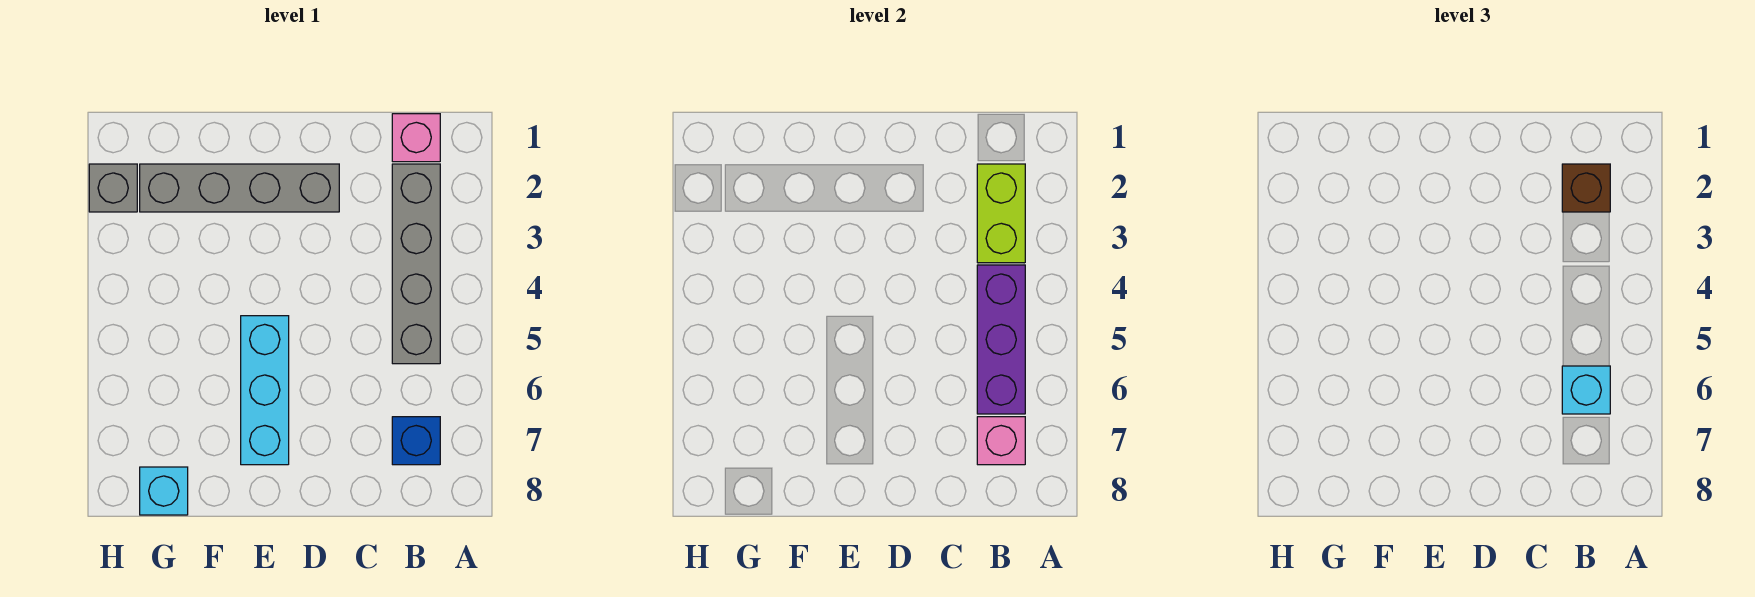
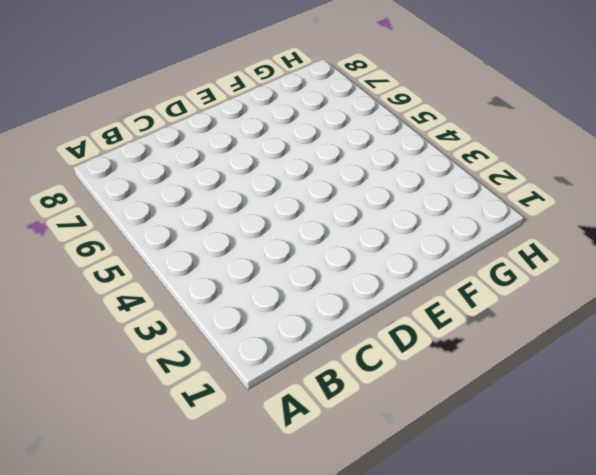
none -> pink 1x1 brick [392,114,440,162]
none -> grey 1x4 brick [392,164,440,364]
none -> blue 1x1 brick [392,417,440,465]

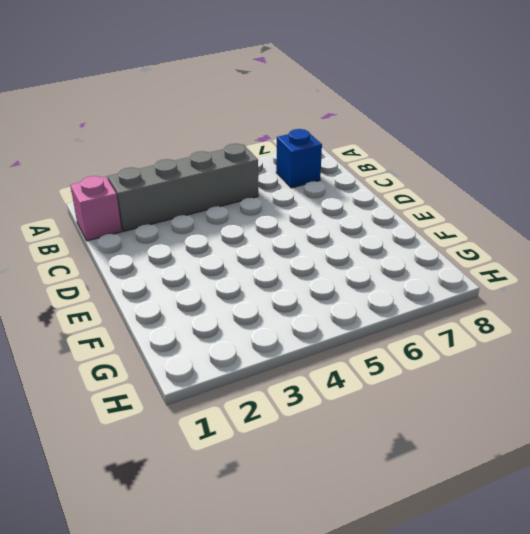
none -> grey 1x4 brick [140,164,339,212]
none -> cyan 1x3 brick [241,316,289,465]
none -> cyan 1x1 brick [140,467,188,515]

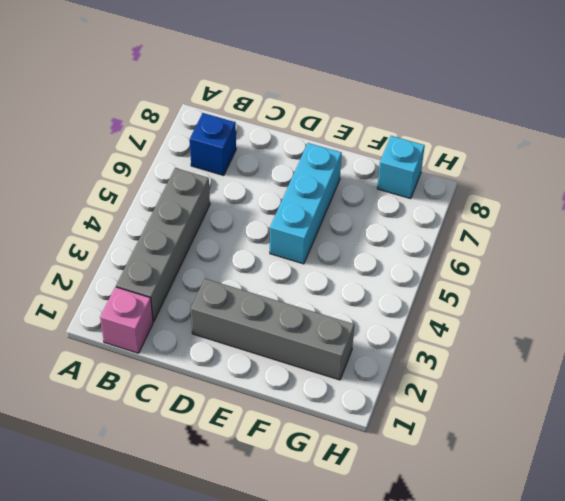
none -> grey 1x1 brick [89,164,137,212]
none -> lime 1x2 brick [977,164,1025,263]
none -> purple 1x3 brick [977,265,1025,414]

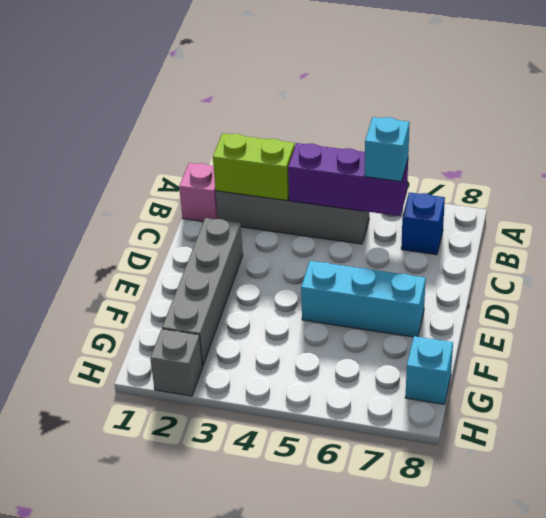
none -> pink 1x1 brick [977,417,1025,465]
none -> brown 1x1 brick [1562,164,1610,212]

